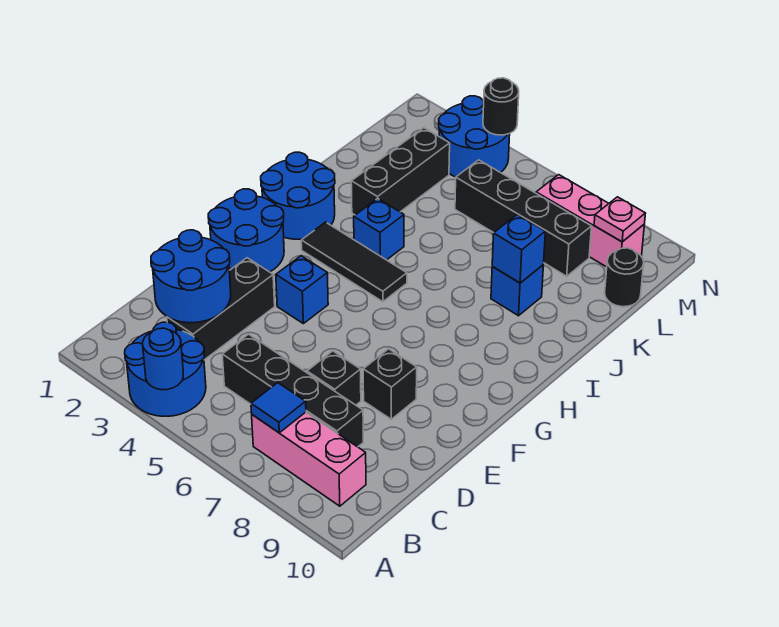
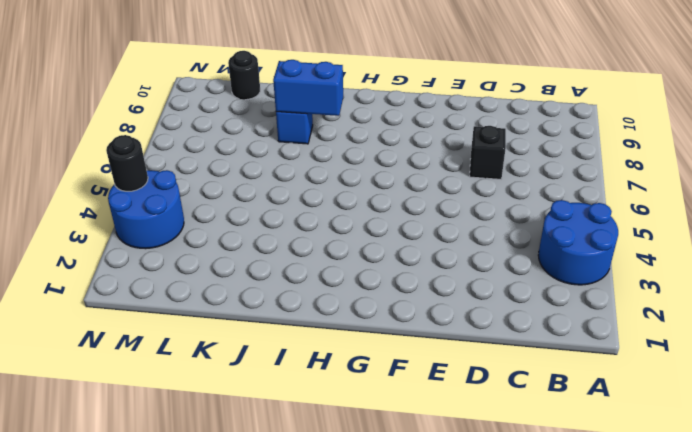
blue 1x2 brick [273,60,343,116] -> blue 1x1 brick [492,215,545,283]
none -> pink 1x3 brick [252,412,366,506]
none -> black 1x3 brick [167,258,275,360]
none -> black 1x4 brick [222,334,363,447]

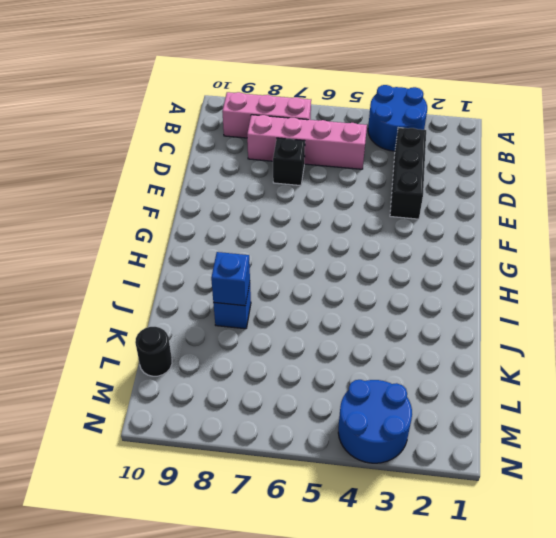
pink 1x4 brick [247,115,367,169] -> black 1x4 brick [222,334,363,447]
none -> black 1x1 brick [363,349,417,419]
none -> blue 2x2 round brick [208,189,284,272]
none -> blue 1x1 brick [276,256,328,324]

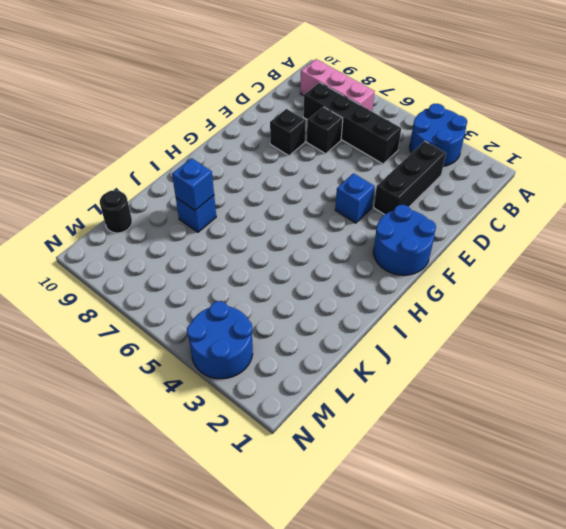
none -> blue 2x2 round brick [261,152,335,239]
none -> black 1x3 tile [301,222,407,302]
none -> blue 1x1 brick [354,199,404,260]

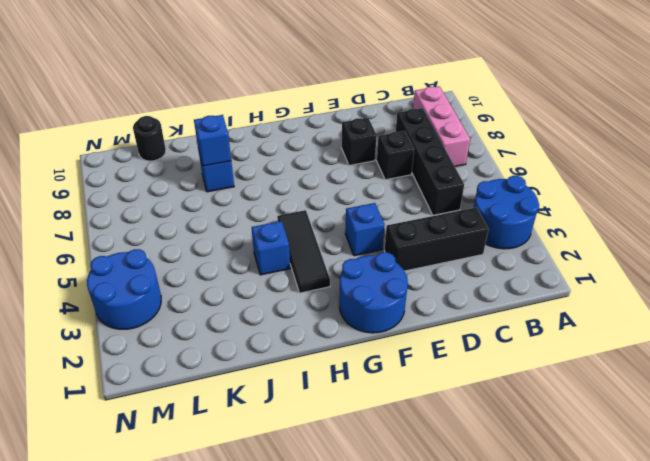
none -> blue 2x2 round brick [261,152,335,239]
none -> black 1x3 brick [351,128,450,215]
none -> black 1x4 brick [455,160,592,276]

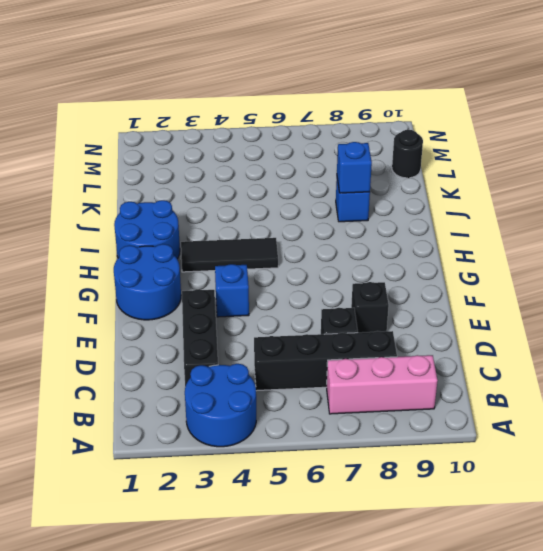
none -> blue 1x1 brick [354,199,404,260]
none -> black 1x3 brick [351,128,450,215]
none -> black 1x4 brick [455,160,592,276]

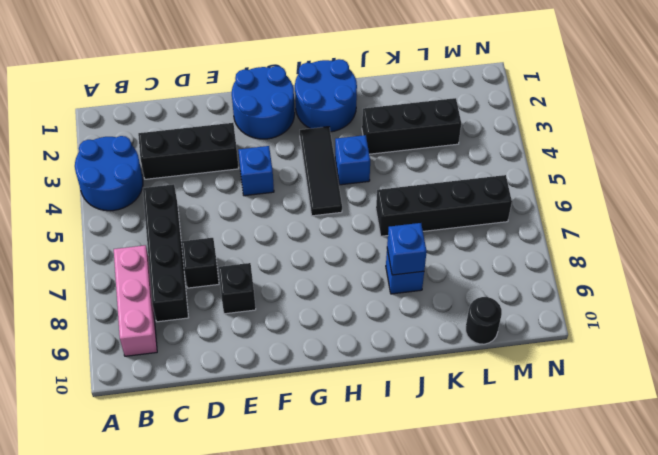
black 1x4 brick [376,175,512,236] -> black 1x4 brick turned to [455,160,592,276]
none -> blue 2x2 round brick [439,96,510,177]
none -> pink 1x3 brick [536,175,644,267]
none -> blue 1x1 round brick [143,328,183,390]

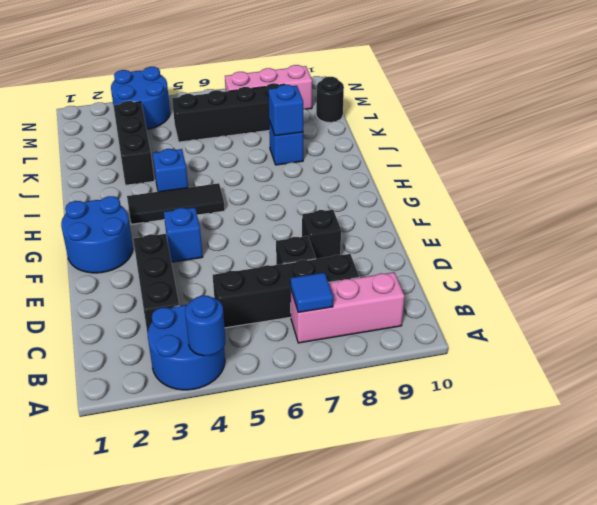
none -> blue 2x2 round brick [261,152,335,239]
none -> blue 2x2 round brick [151,230,231,323]
none -> pink 1x1 plate [594,197,646,242]

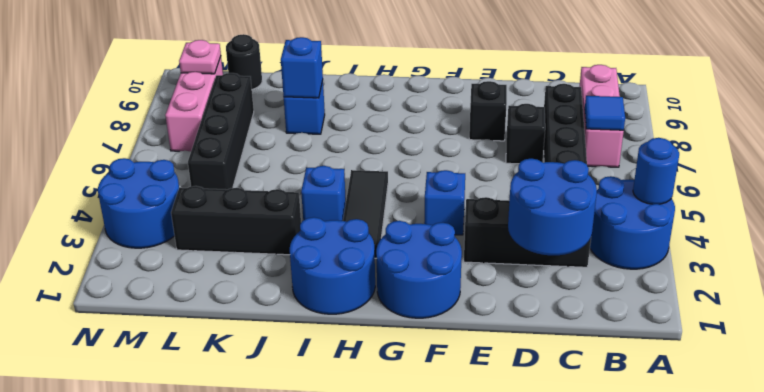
none -> black 1x1 round brick [483,78,519,135]

